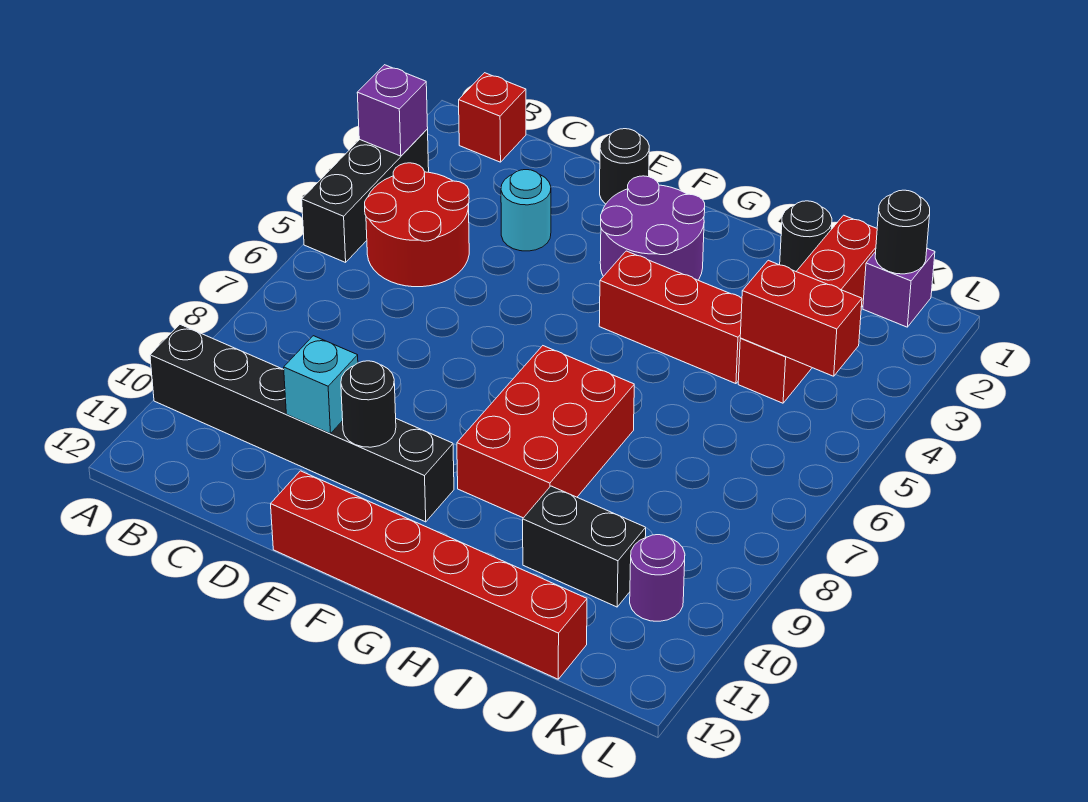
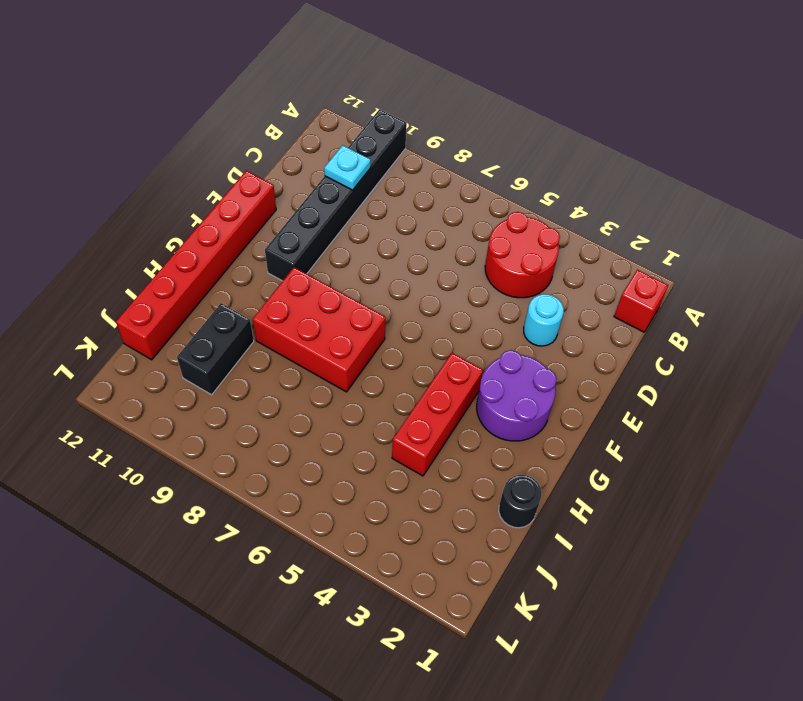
cyan 1x1 plate [324,145,371,190] -> none
none -> black 1x3 brick [302,129,429,262]
none -> black 1x1 round brick [600,129,649,204]
none -> red 1x4 brick [738,215,877,403]

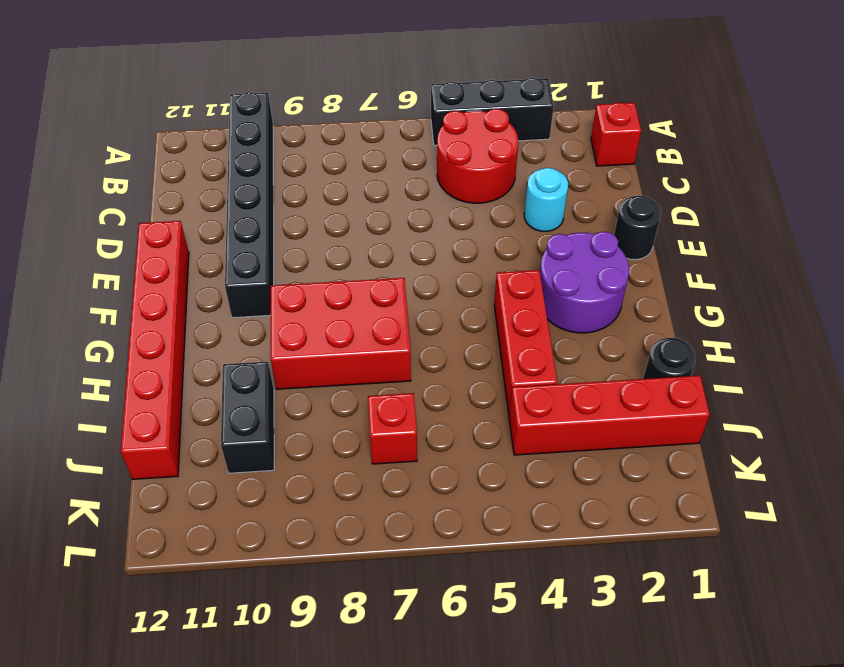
red 1x1 brick [368,393,417,464] -> none
none -> purple 1x1 brick [863,249,935,327]
none -> purple 1x1 round brick [630,535,685,621]
none -> purple 1x1 brick [357,65,428,156]

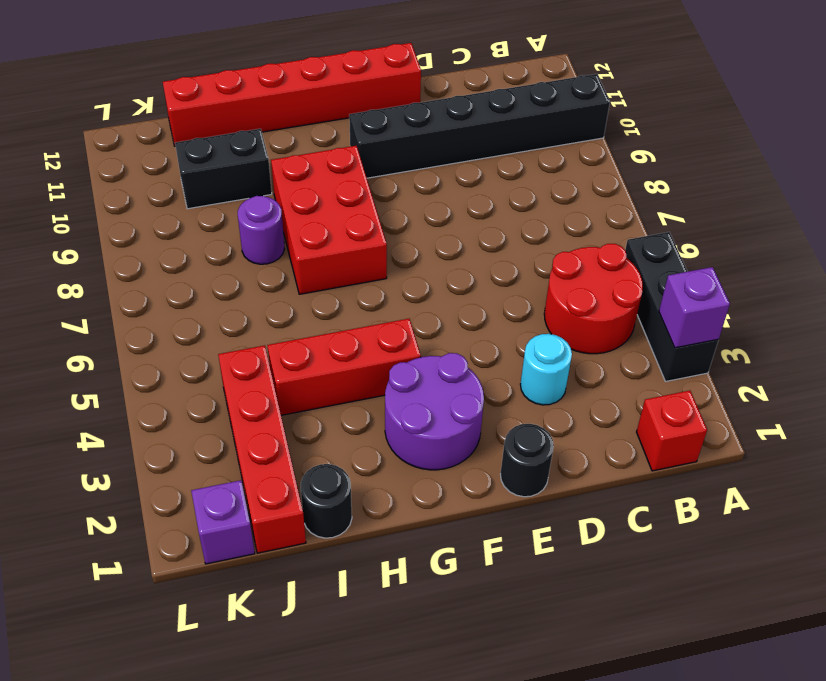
purple 1x1 round brick [238,196,284,264] -> purple 1x1 round brick moved to [630,535,685,621]
none -> cyan 1x1 brick [284,336,358,434]
none -> black 1x1 round brick [341,361,396,447]
none -> red 1x2 brick [740,260,862,376]

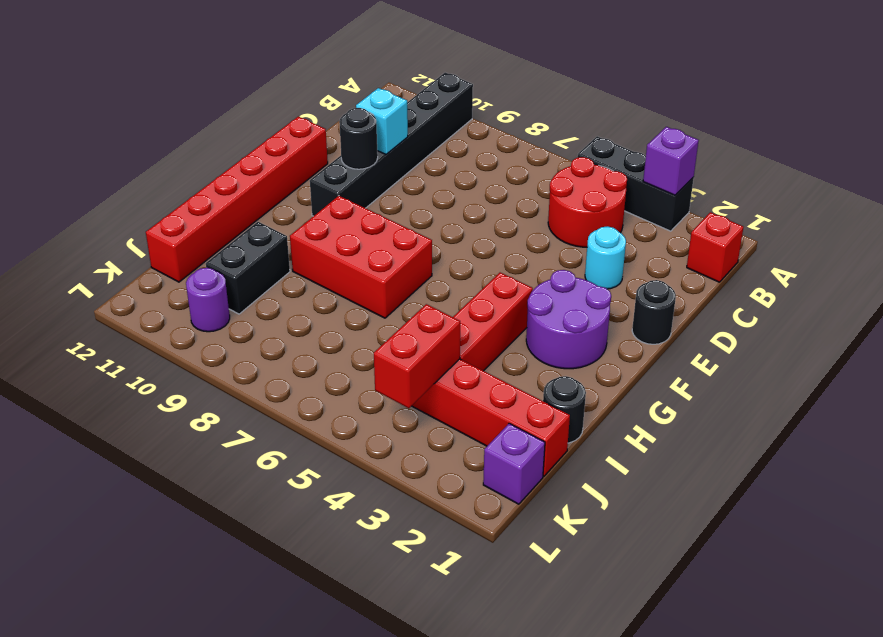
none -> black 1x1 round brick [875,190,930,274]

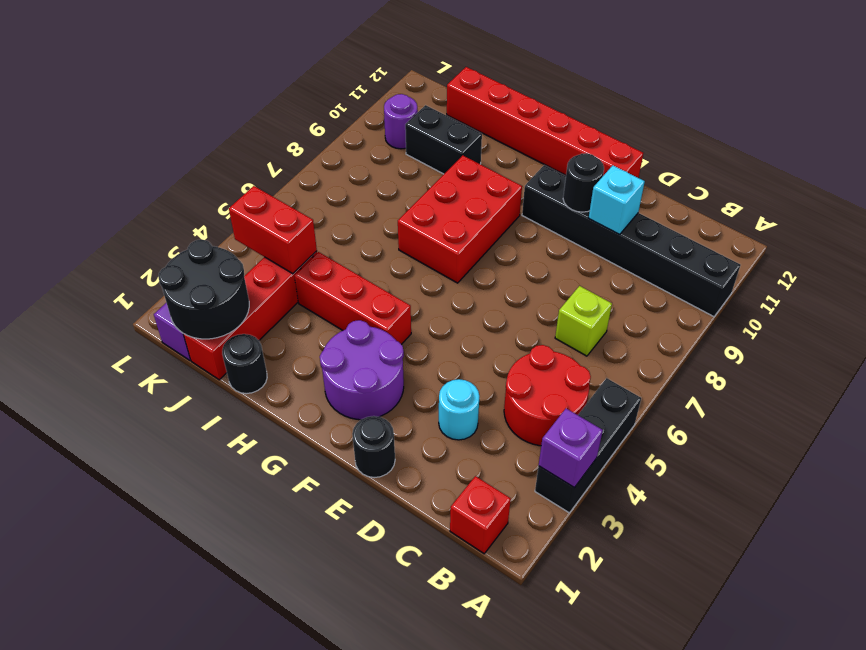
lime 1x1 brick [555,286,612,356] -> none
black 2x2 round brick [159,240,249,339] -> black 1x1 round brick [875,190,930,274]

